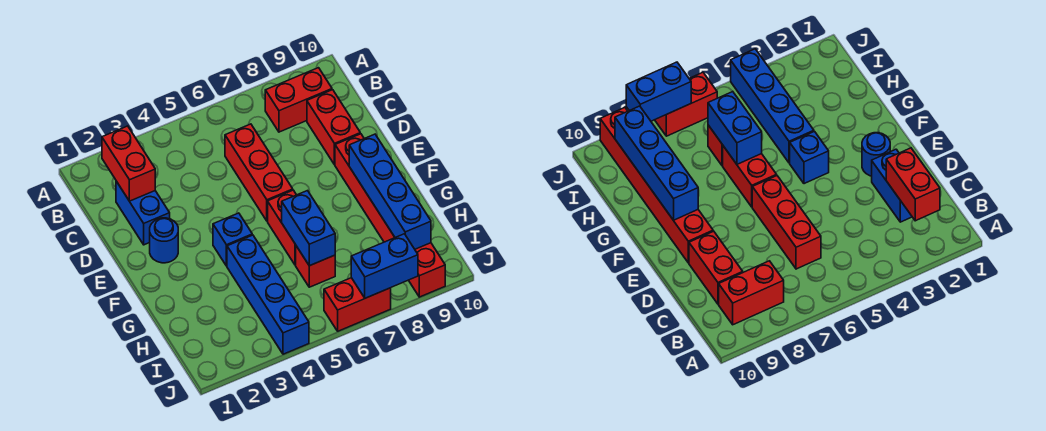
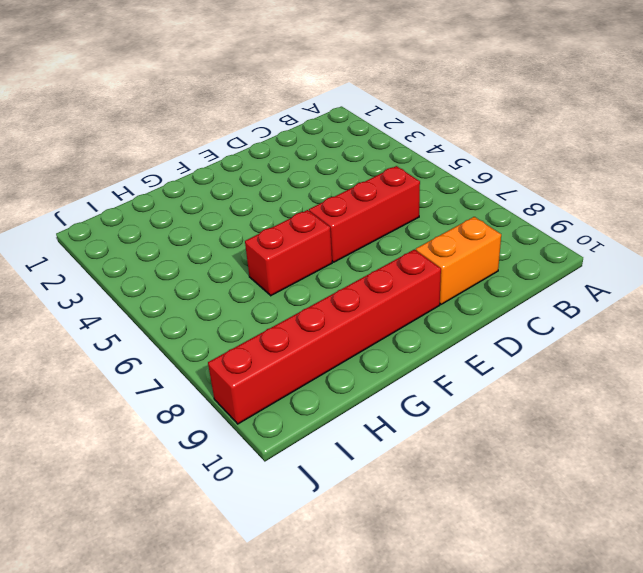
orange 1x2 brick [416,217,501,304] -> red 1x2 brick [307,90,360,165]
none -> red 1x2 brick [265,68,332,132]
none -> blue 1x2 brick [116,181,170,245]
none -> blue 1x1 round brick [150,218,178,263]

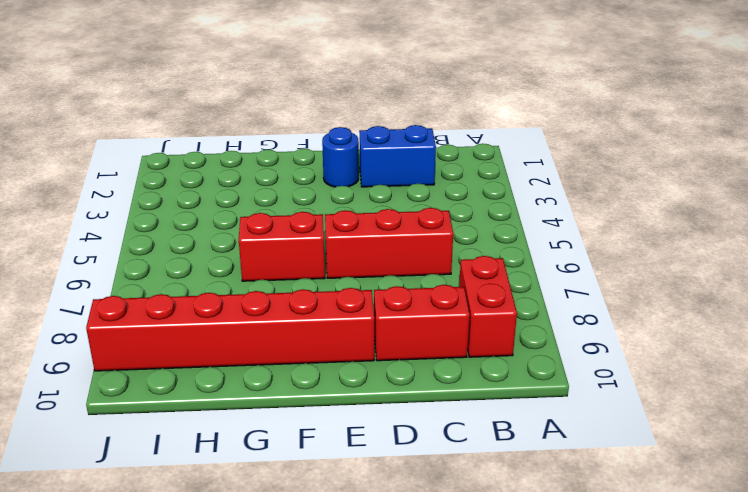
none -> blue 1x1 brick [213,213,252,266]
none -> blue 1x4 brick [227,235,309,354]
none -> red 1x1 brick [296,246,335,287]

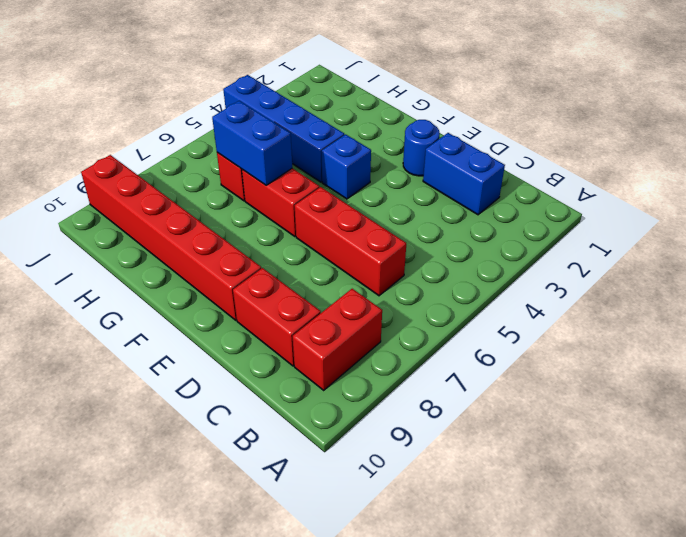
none -> red 1x2 brick [324,278,391,331]
none -> red 1x2 brick [102,126,155,201]
none -> blue 1x4 brick [349,134,431,249]

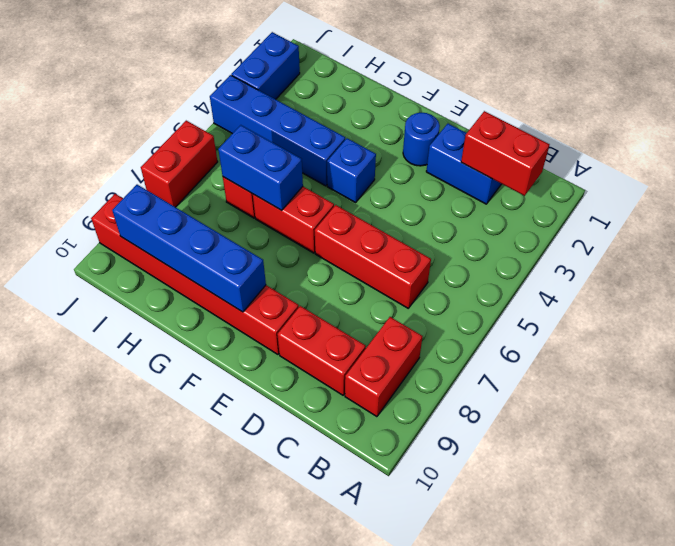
blue 1x2 brick [231,32,300,99] -> blue 1x2 brick moved to [351,234,418,298]

